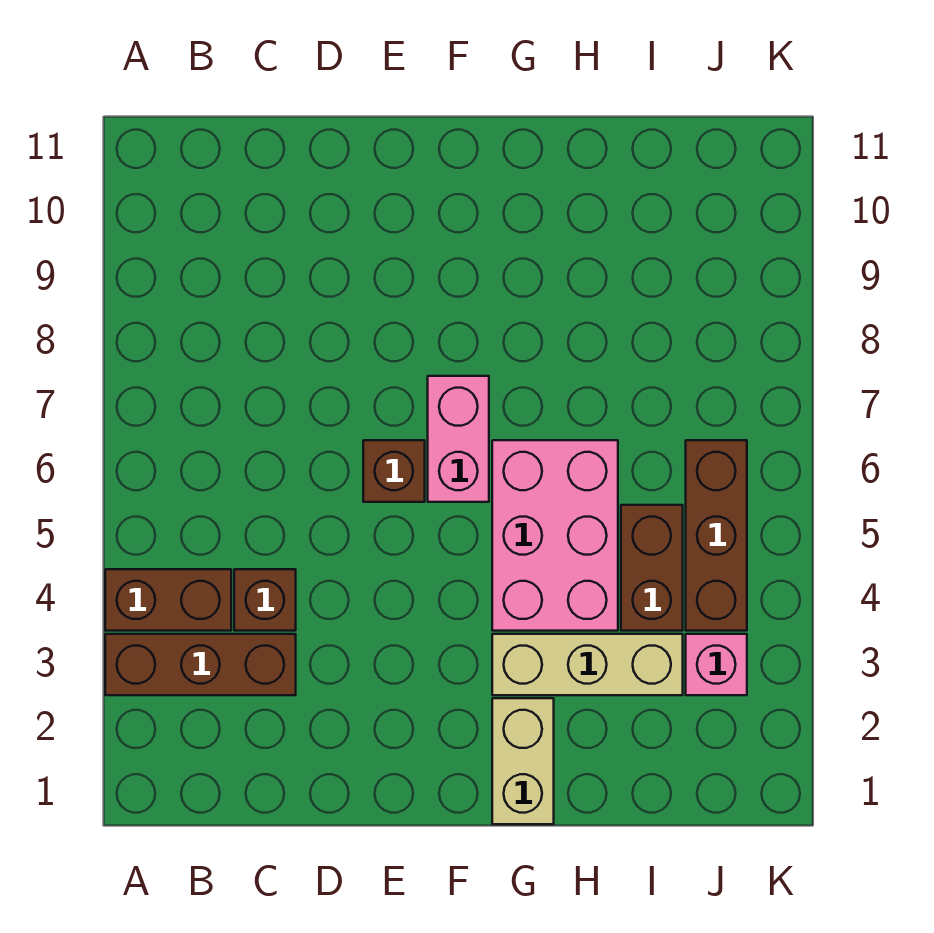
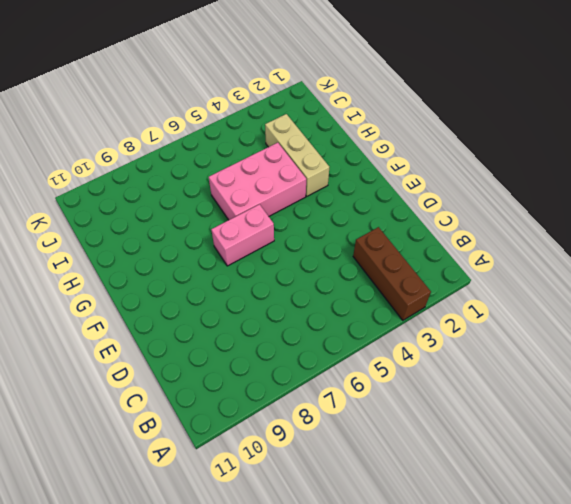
none -> brown 1x2 brick [105,569,231,631]
none -> brown 1x1 brick [234,569,296,631]

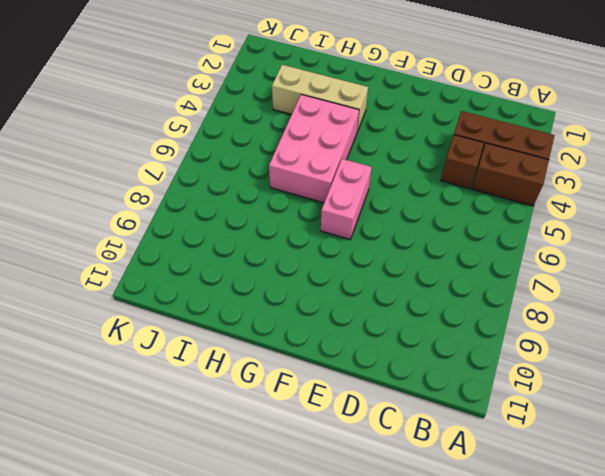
none -> brown 1x1 brick [363,440,425,502]
none -> tan 1x2 brick [492,698,554,824]

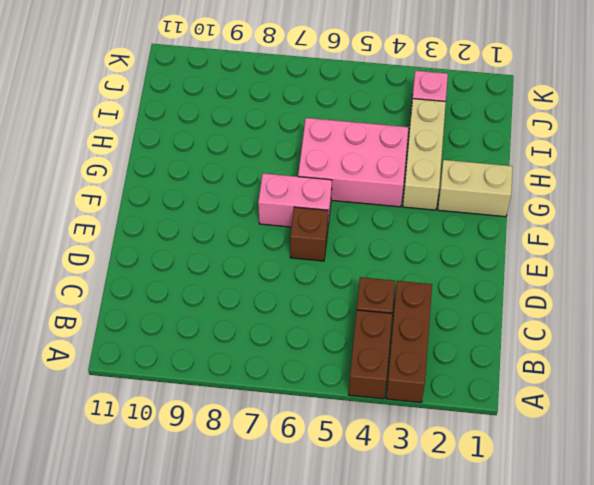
none -> brown 1x2 brick [621,505,683,631]
none -> brown 1x3 brick [686,440,747,631]

